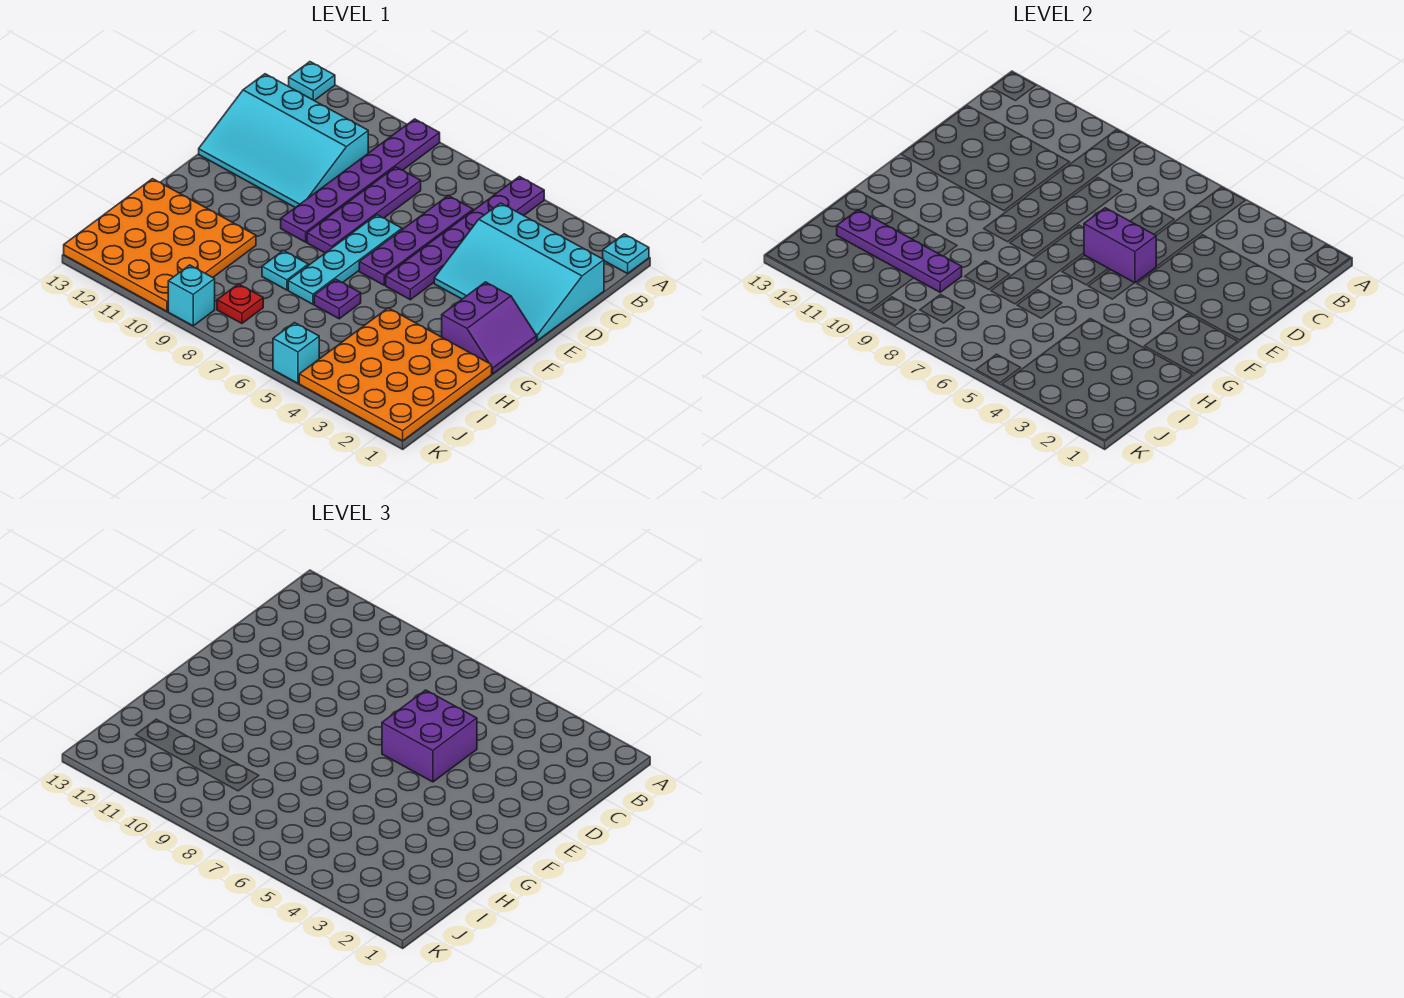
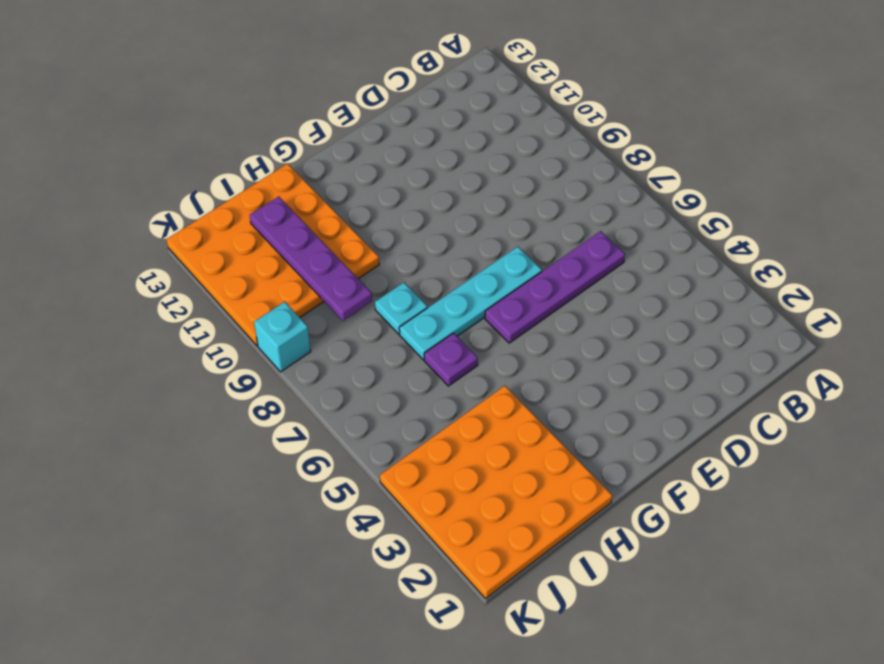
none -> cyan 1x1 plate [603,234,649,274]
none -> purple 1x6 plate [386,177,544,300]
none -> purple 1x6 plate [281,119,440,242]

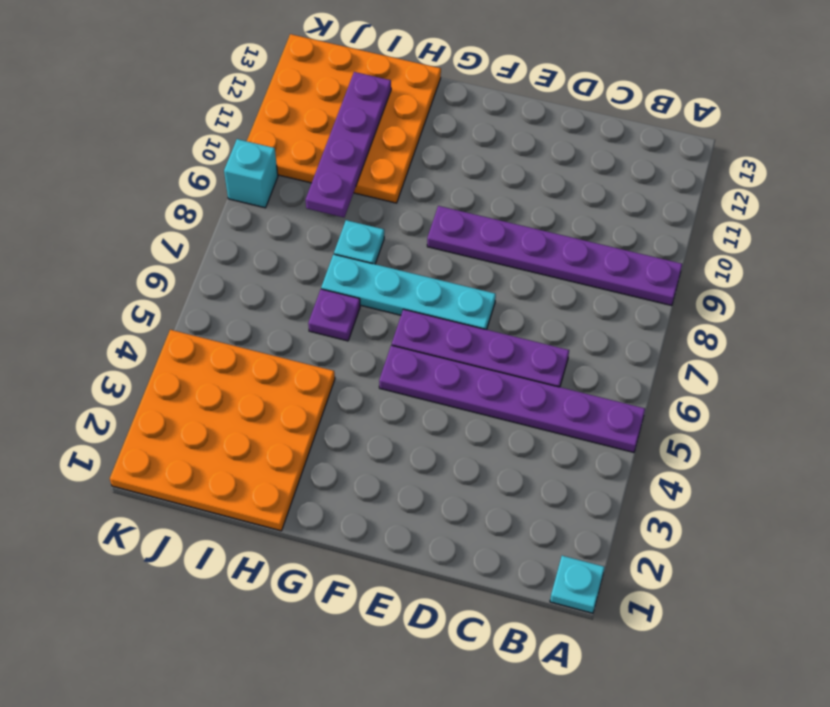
none -> cyan 1x1 plate [289,62,335,101]
none -> cyan 3x4 slope [434,203,604,340]
none -> purple 1x4 plate [307,167,421,253]

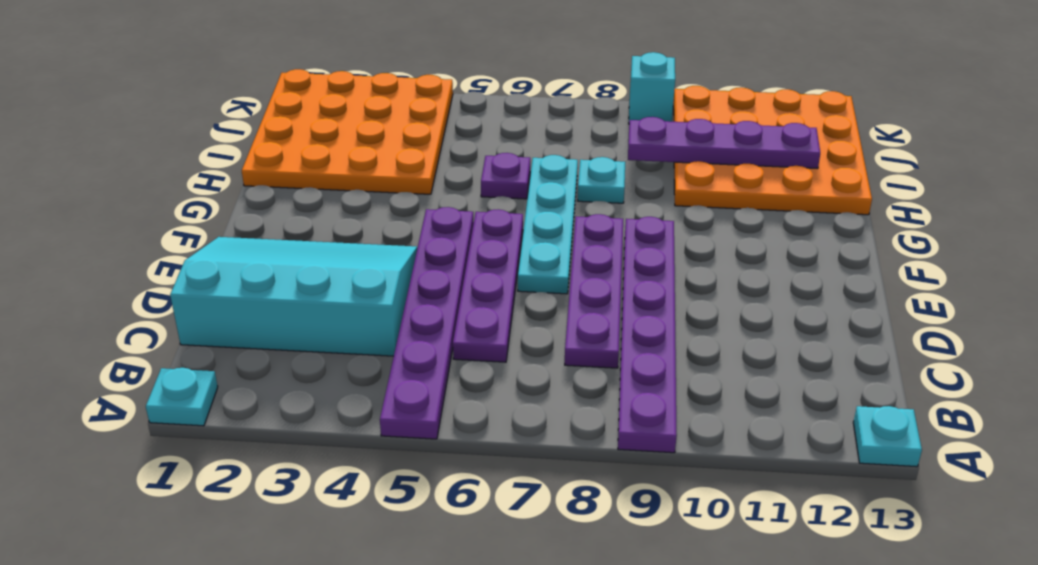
none -> cyan 3x4 slope [199,74,368,208]
none -> purple 2x2 slope [442,282,537,374]
none -> red 1x1 plate [217,284,263,323]

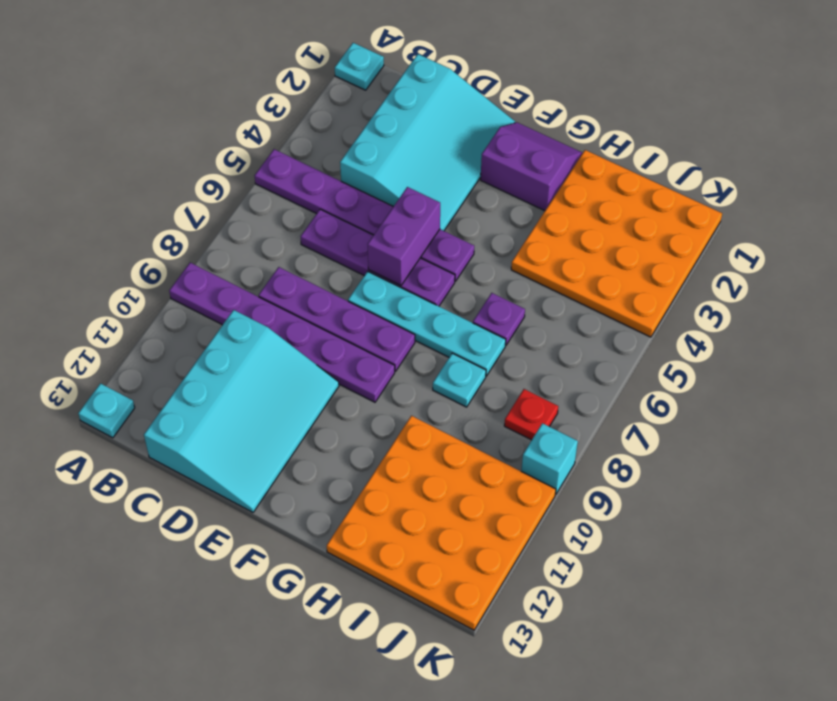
none -> cyan 1x1 brick [273,323,319,383]
none -> purple 1x4 plate [837,210,962,292]
none -> purple 2x2 brick [382,690,477,782]

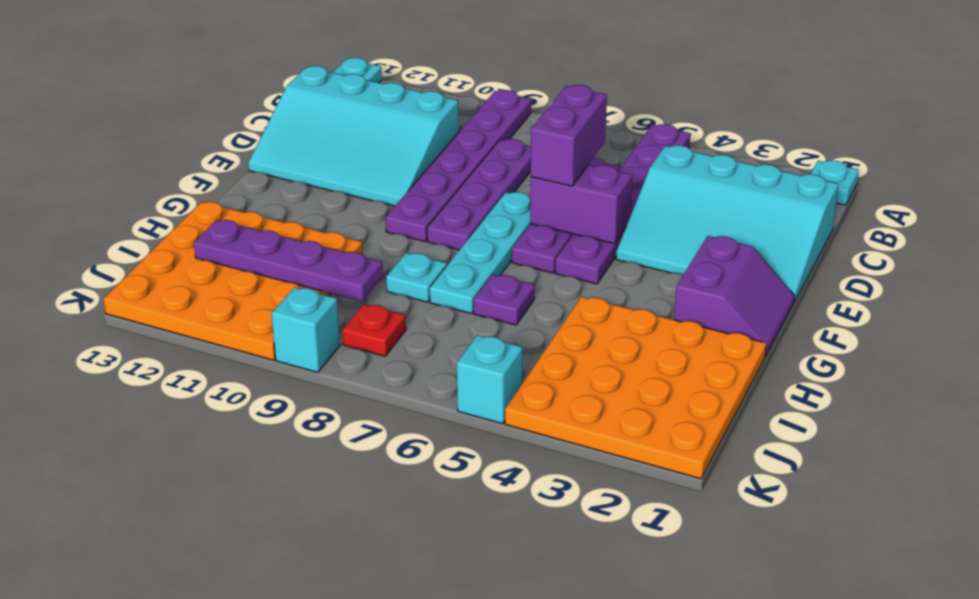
purple 1x2 brick [531,85,607,186] -> purple 2x2 brick [382,690,477,782]

